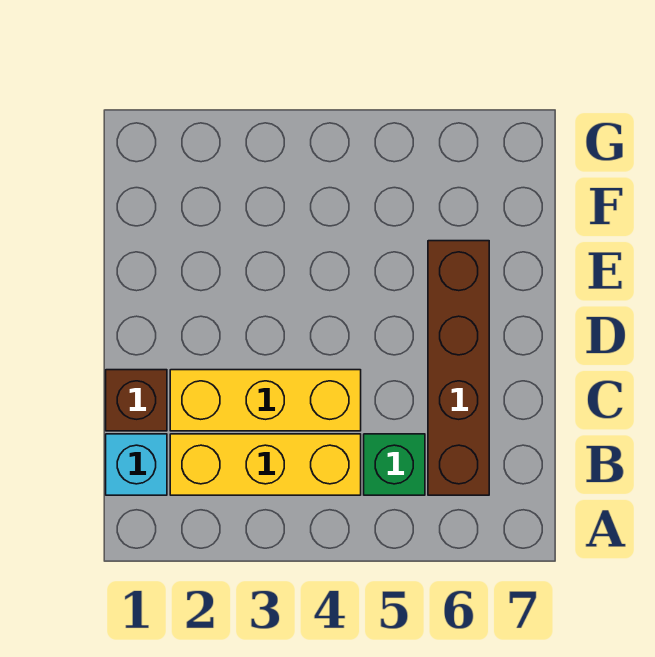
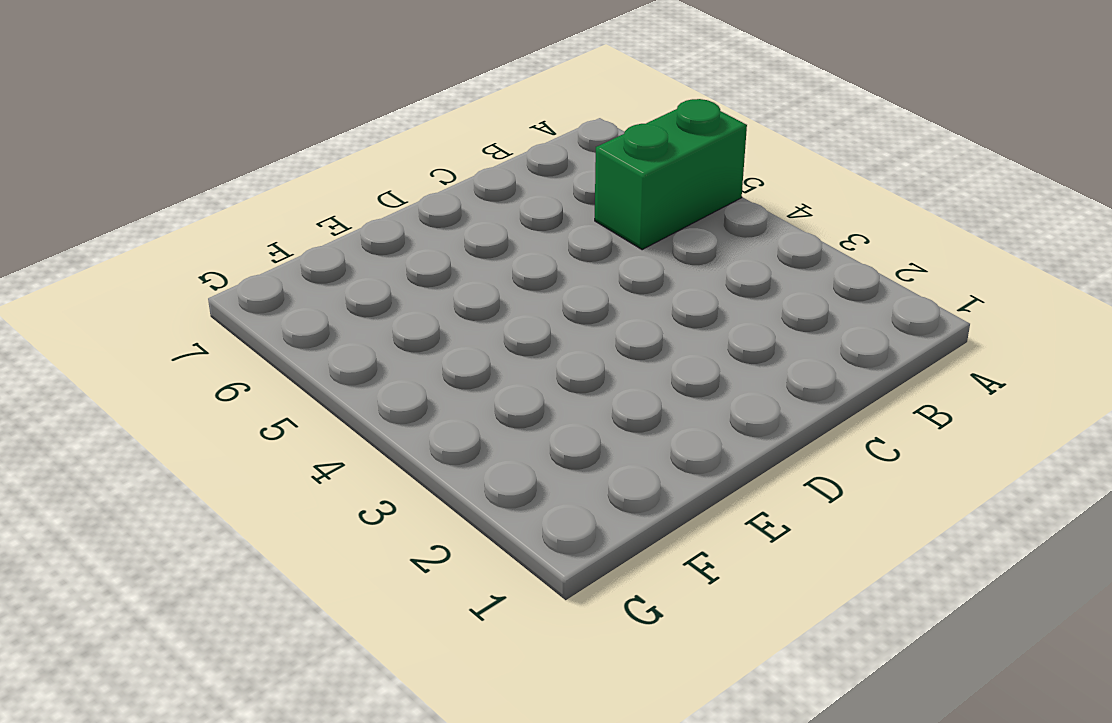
green 1x2 brick [595,99,747,250] -> green 1x1 brick [364,434,425,495]
none -> cyan 1x1 brick [106,434,167,495]
none -> yellow 1x3 brick [170,434,361,495]

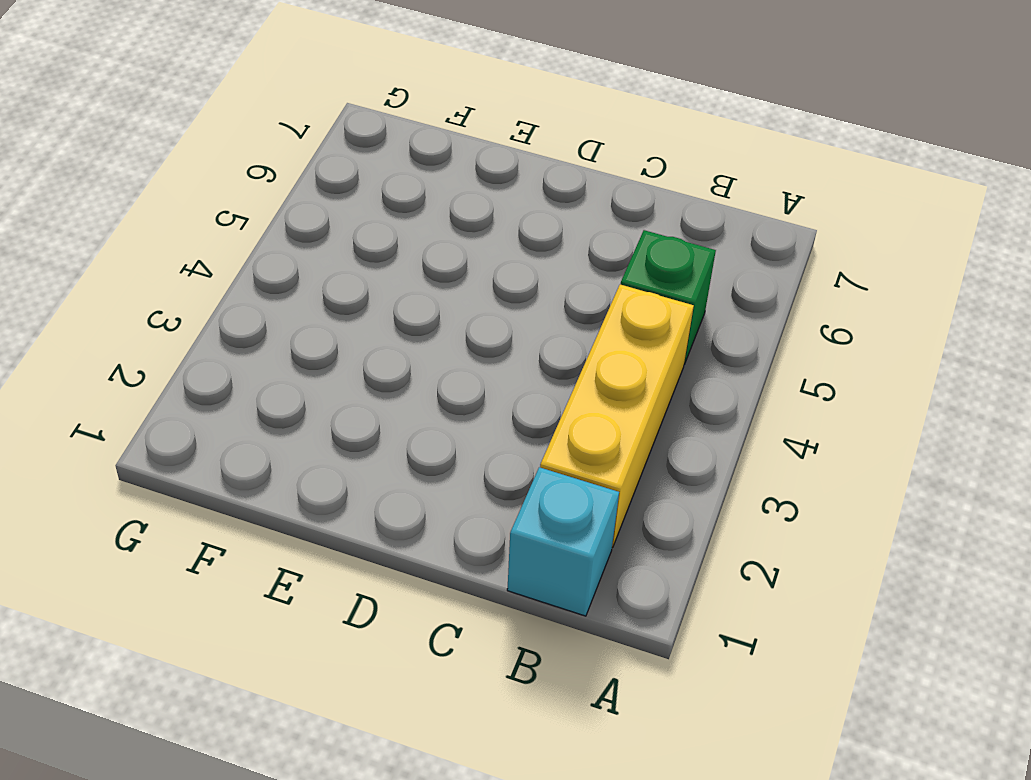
none -> brown 1x4 brick [428,241,489,495]
none -> brown 1x1 brick [106,370,167,431]

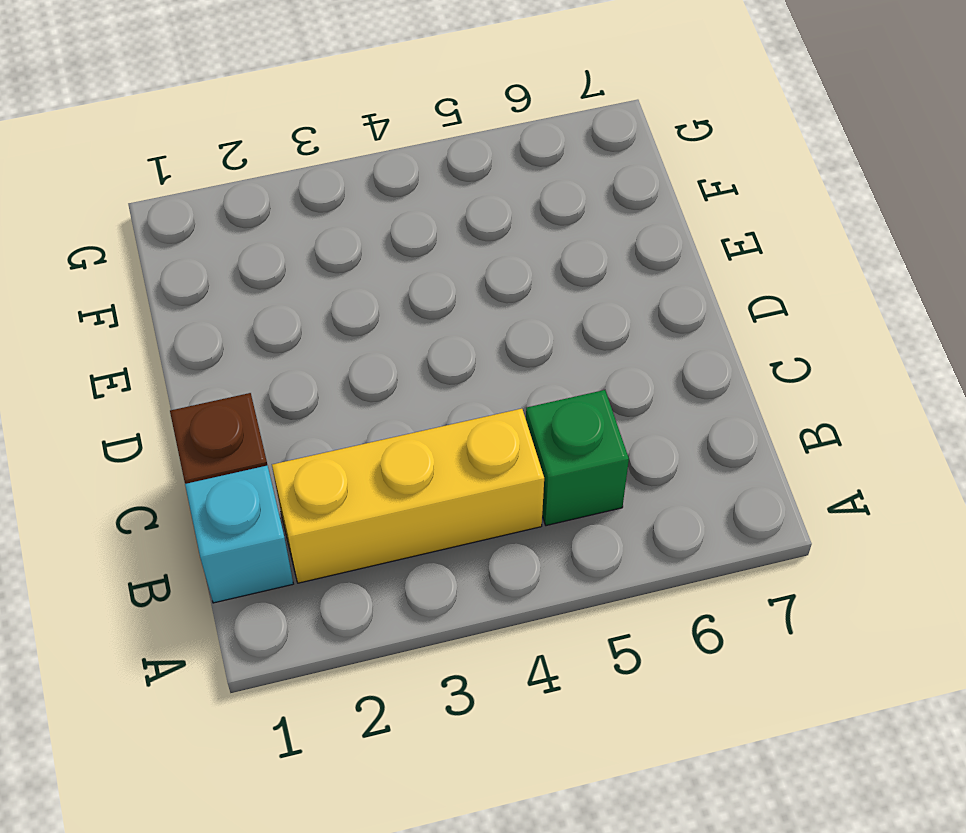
none -> brown 1x4 brick [428,241,489,495]
none -> yellow 1x3 brick [170,370,361,431]

